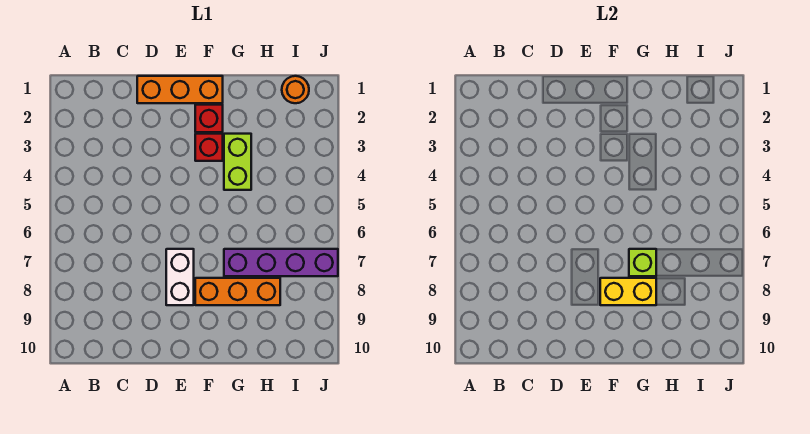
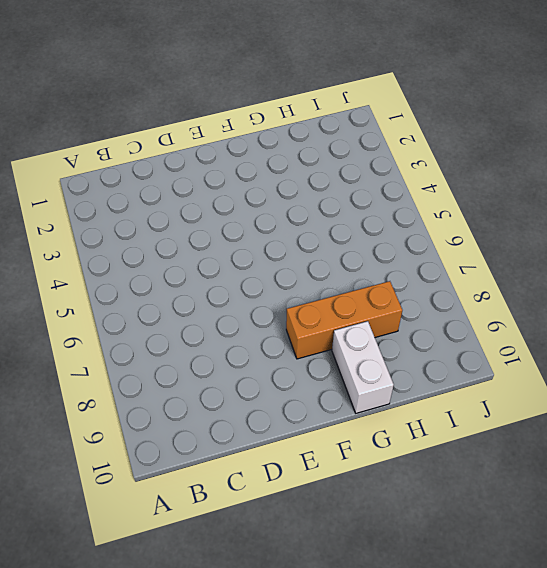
white 1x2 brick [332,321,394,413] -> white 1x2 brick moved to [166,249,194,305]
none -> orange 1x3 brick [137,76,223,103]
none -> red 1x1 brick [195,105,223,132]

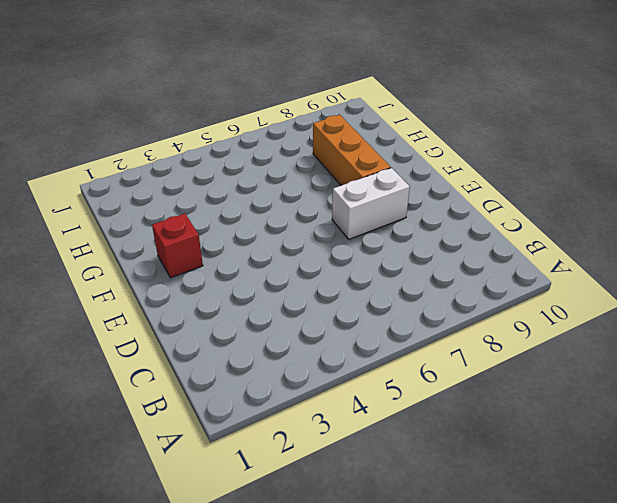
none -> orange 1x3 brick [137,76,223,103]
none -> red 1x1 brick [195,134,223,161]

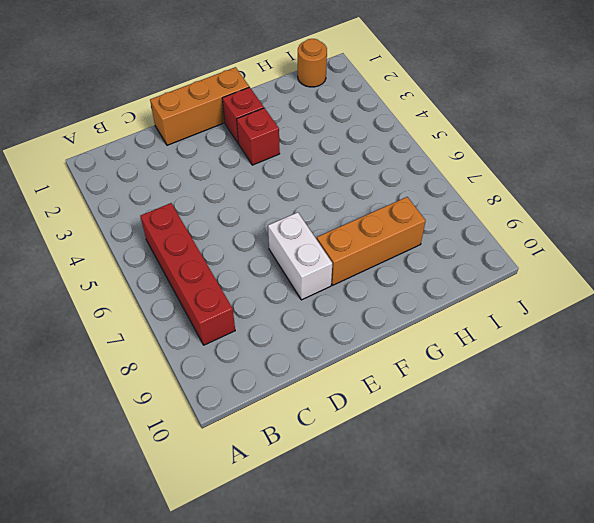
red 1x4 brick [140,203,235,345] -> none
none -> lime 1x2 brick [224,134,251,190]
none -> purple 1x4 brick [224,249,338,276]

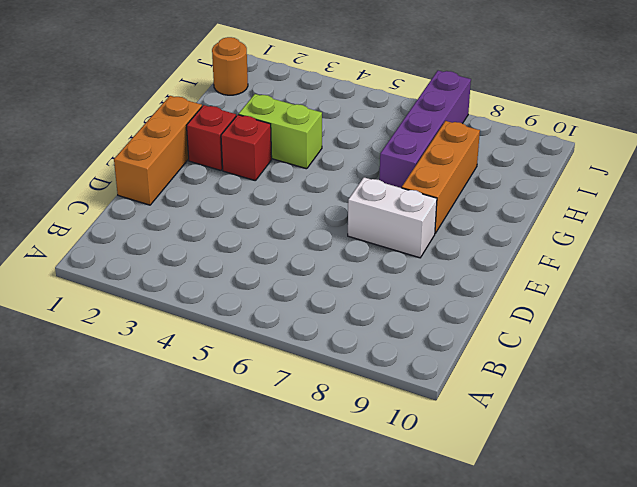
none -> yellow 1x2 brick [600,278,656,305]
none -> lime 1x1 brick [629,249,656,276]

